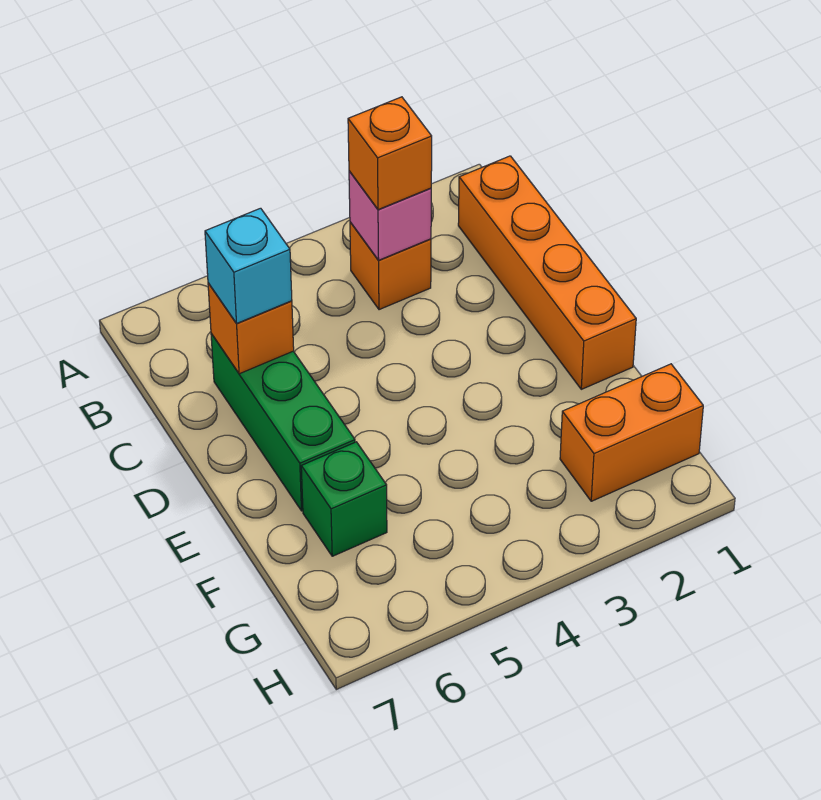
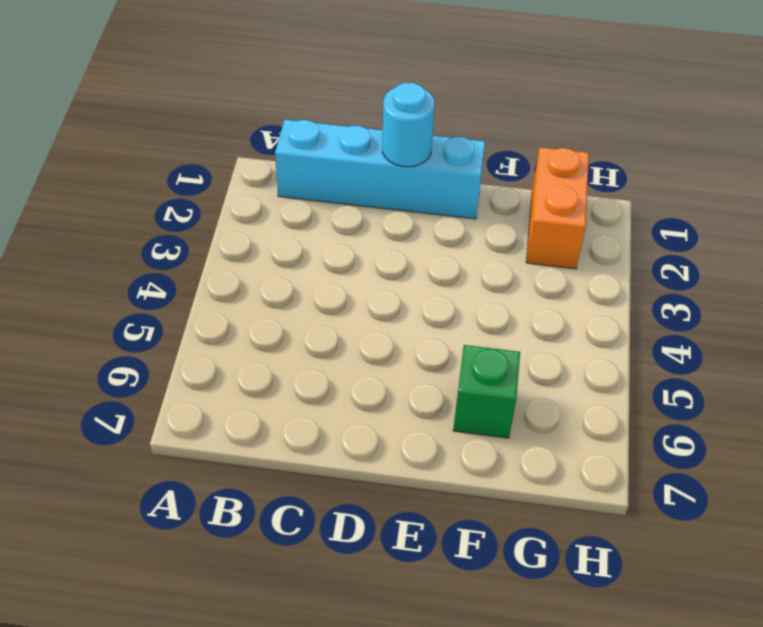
cyan 1x4 brick [275,120,485,219] -> orange 1x4 brick [458,156,636,389]
cyan 1x1 round brick [382,83,435,167] -> none
none -> orange 1x1 brick [350,222,431,310]
none -> green 1x3 brick [211,334,355,511]

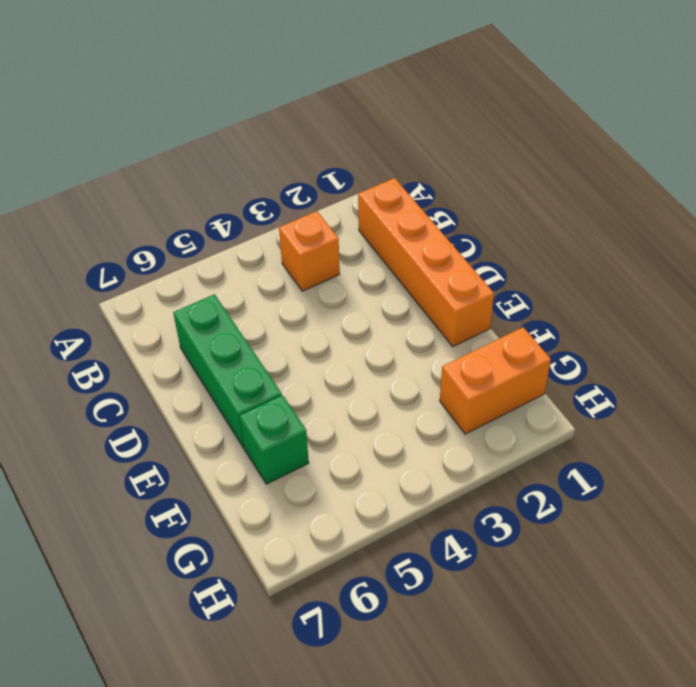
none -> pink 1x1 brick [349,171,431,260]
none -> orange 1x1 brick [208,283,294,374]

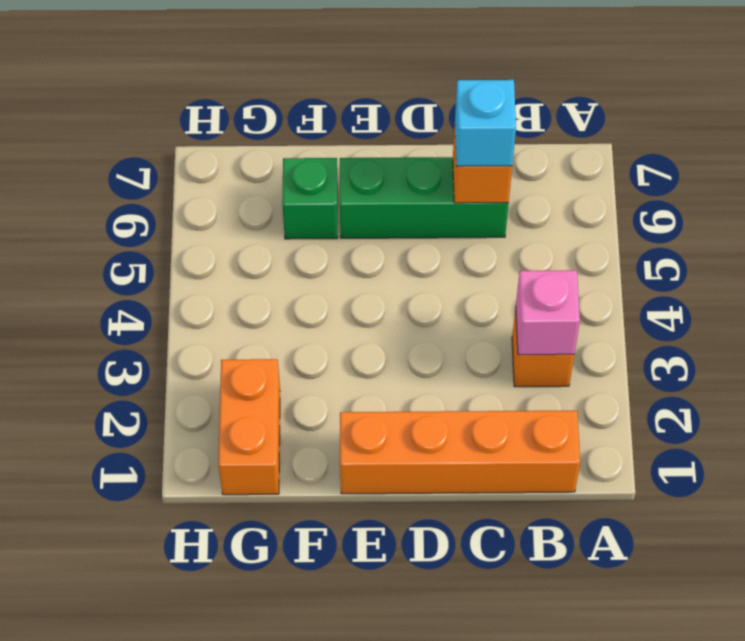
none -> orange 1x1 brick [348,97,432,210]

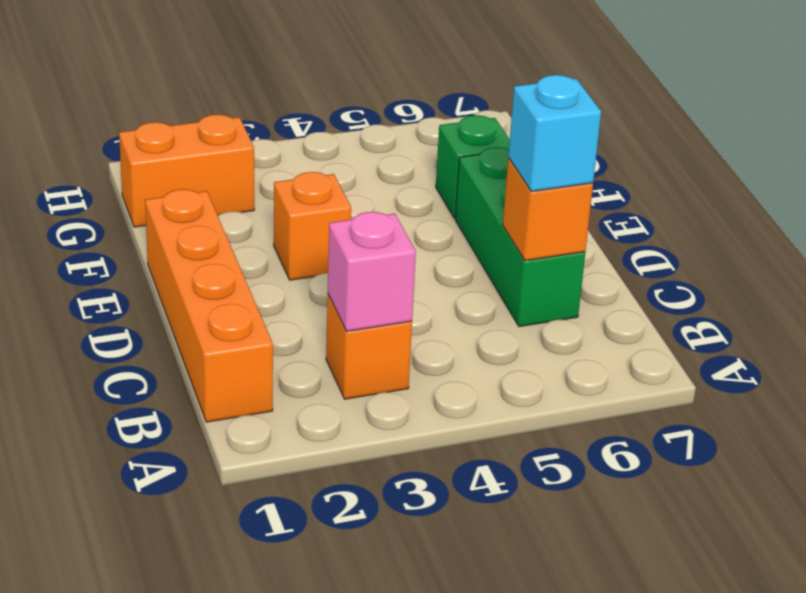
orange 1x1 brick [274,172,351,280] -> orange 1x1 brick moved to [348,97,432,210]

